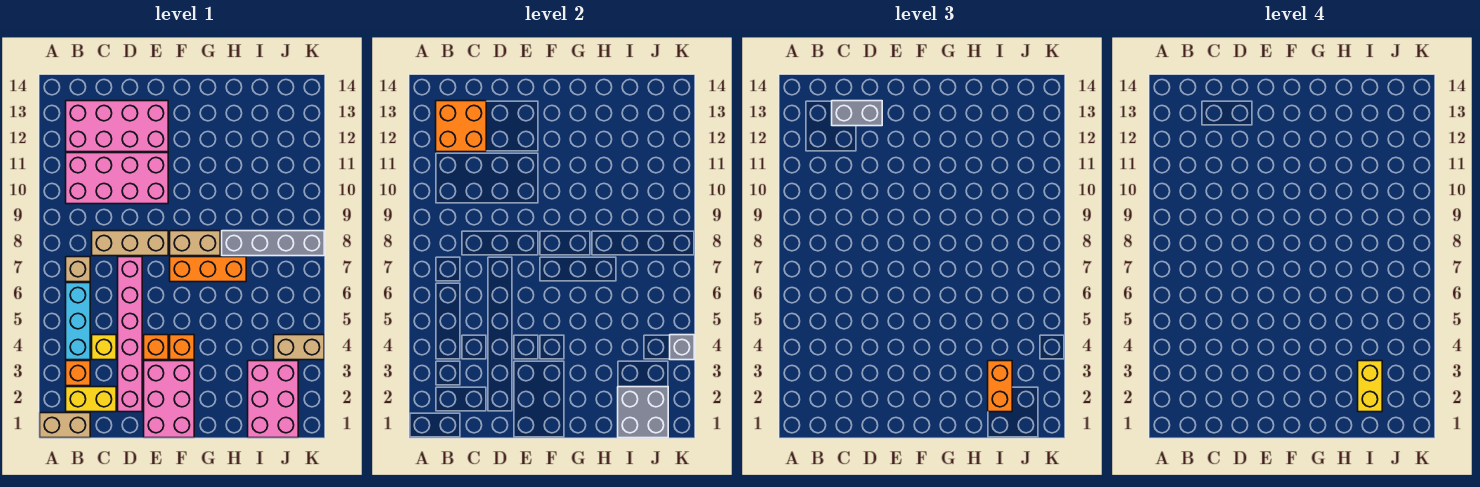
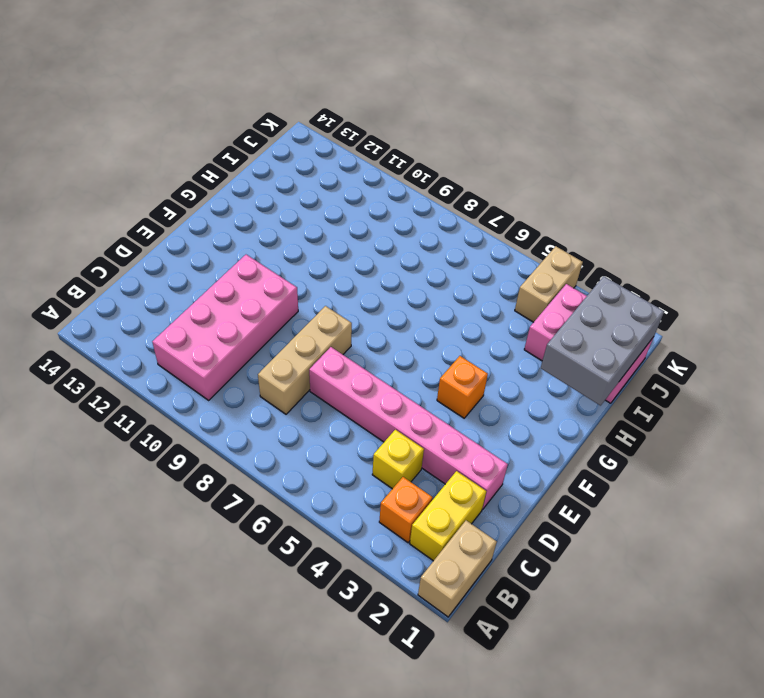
grey 2x3 brick [541,276,664,406] -> grey 2x2 brick [618,387,668,438]
none -> cyan 1x3 brick [66,283,90,360]
none -> tan 1x1 brick [66,257,90,282]
none -> pink 2x4 brick [66,101,168,152]

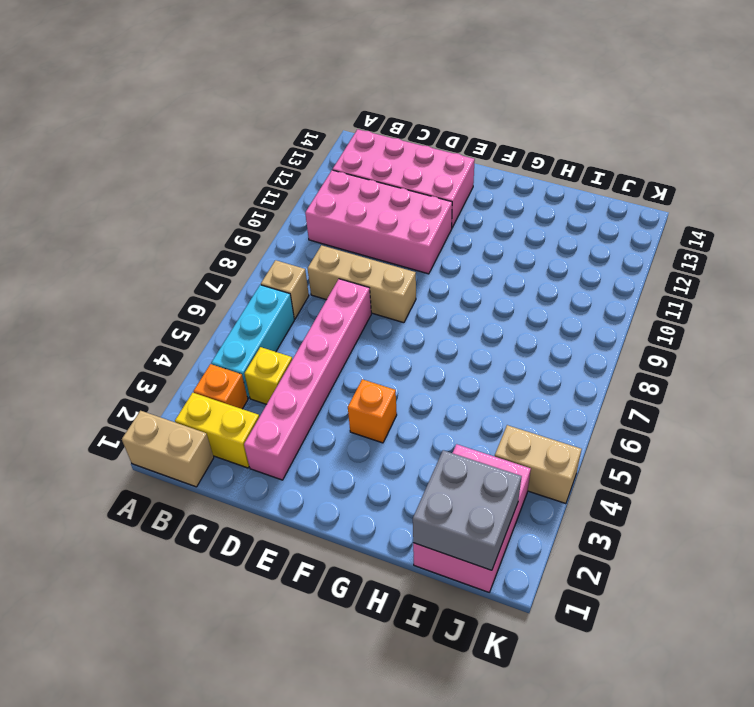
none -> pink 2x3 brick [144,361,194,438]
none -> orange 1x1 brick [144,335,168,360]
none -> orange 1x3 brick [170,257,246,282]

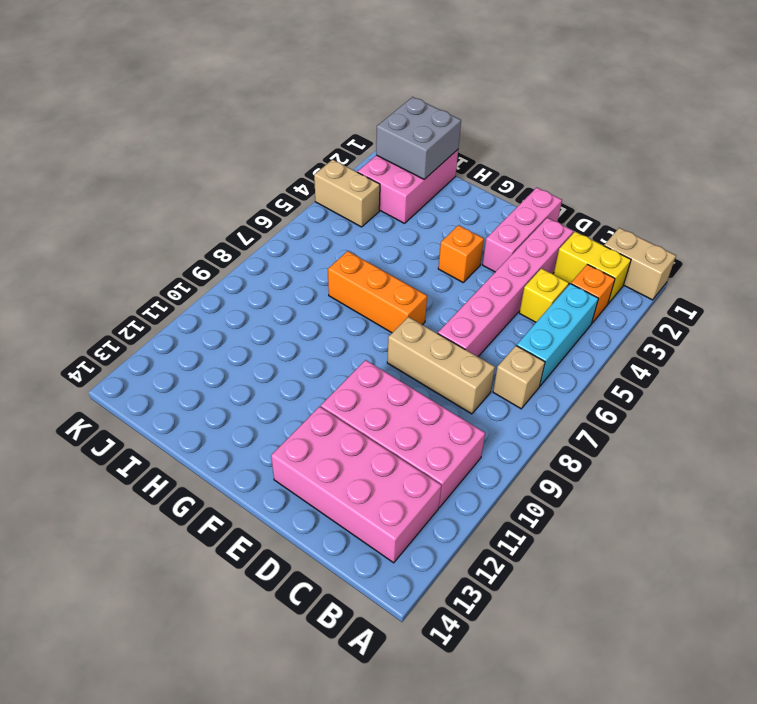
pink 1x3 brick [482,187,562,272] -> pink 2x3 brick [144,361,194,438]
none -> orange 1x1 brick [144,335,168,360]
none -> tan 1x2 brick [170,231,220,256]
none -> grey 1x4 brick [222,231,324,256]

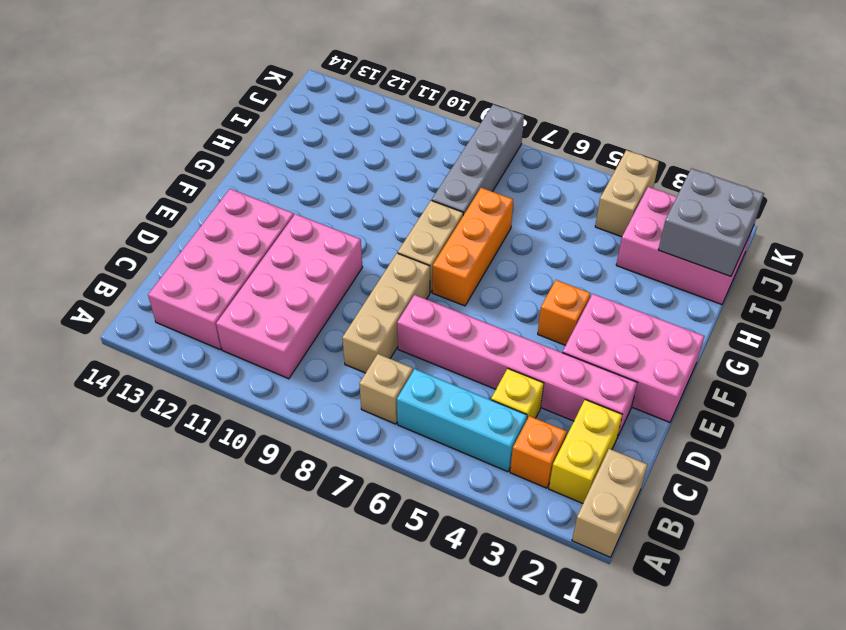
none -> orange 1x1 brick [144,335,168,360]
none -> orange 2x2 brick [436,101,486,152]
none -> grey 1x1 brick [670,335,694,360]

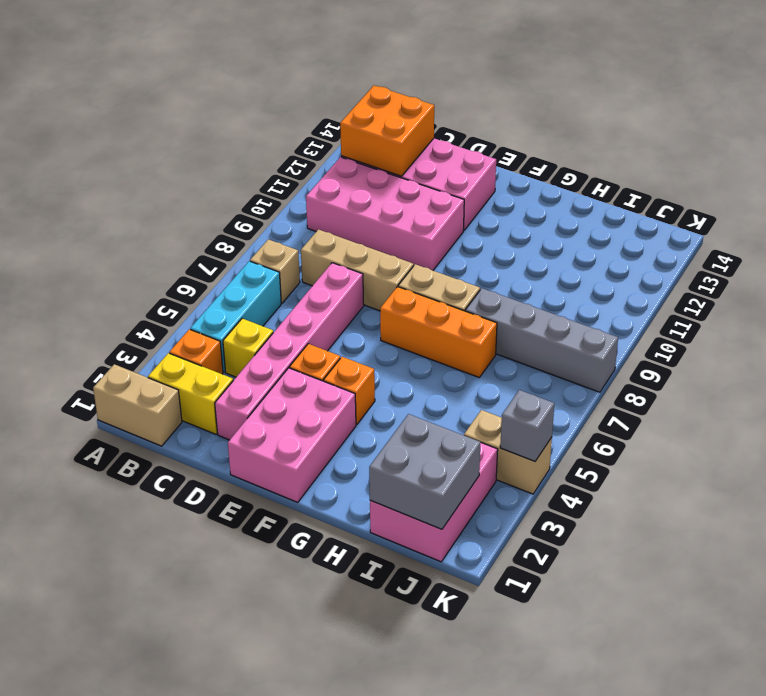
none -> grey 1x2 brick [832,101,882,126]
none -> orange 1x2 brick [988,361,1012,412]
none -> yellow 1x2 brick [1358,361,1382,412]

